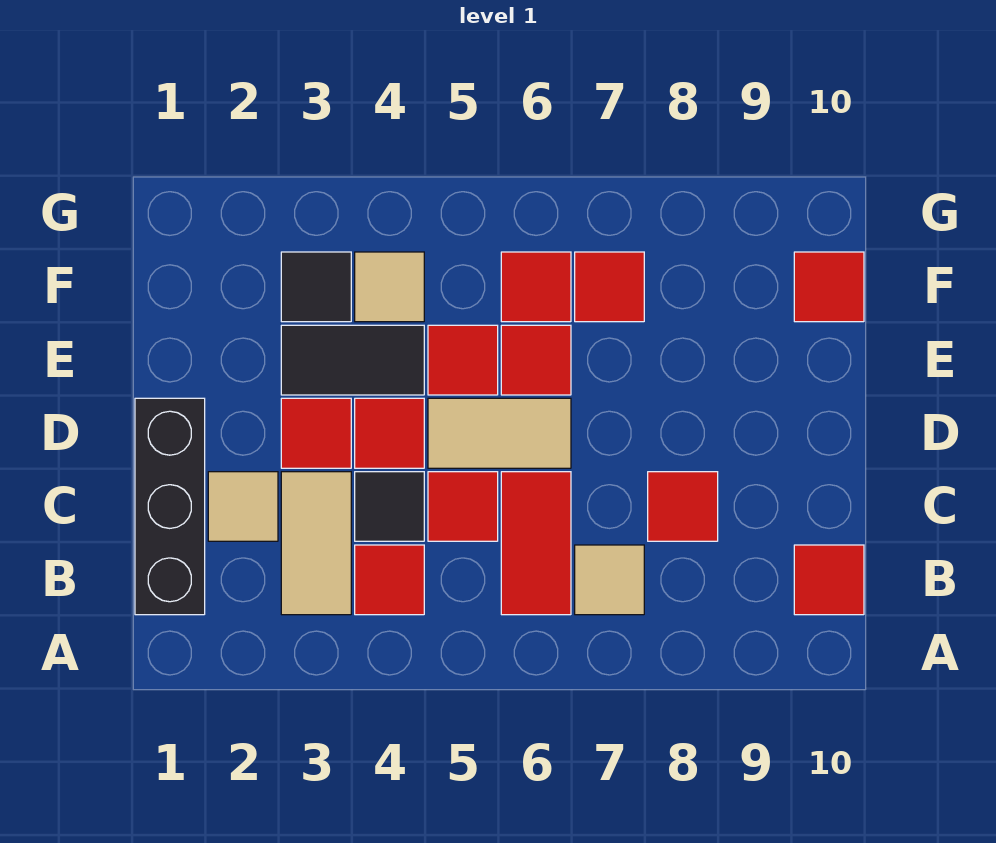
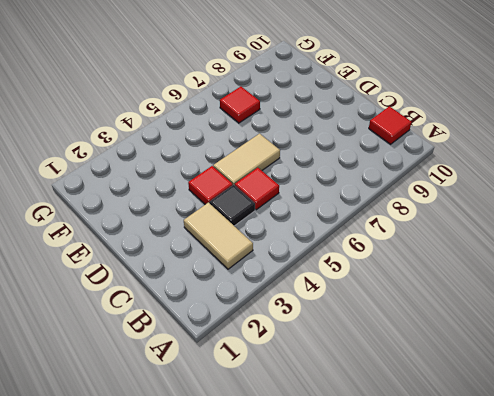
none -> black 1x3 brick [135,398,205,615]
none -> red 1x1 tile [355,545,424,615]
none -> red 1x2 tile [501,472,571,615]

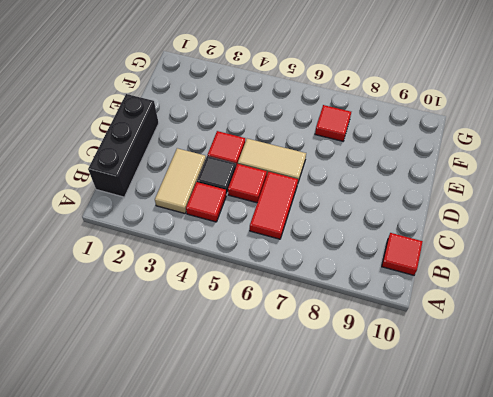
none -> tan 1x1 tile [575,545,644,615]
none -> tan 1x1 tile [208,472,278,541]
none -> red 1x1 tile [648,472,718,541]

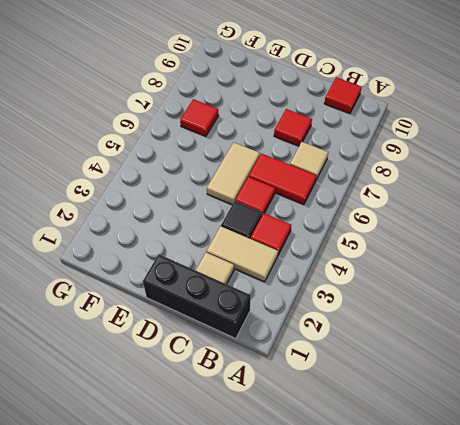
none -> red 1x1 tile [281,398,351,468]
none -> red 1x1 tile [355,398,424,468]
none -> black 1x2 tile [281,325,424,395]

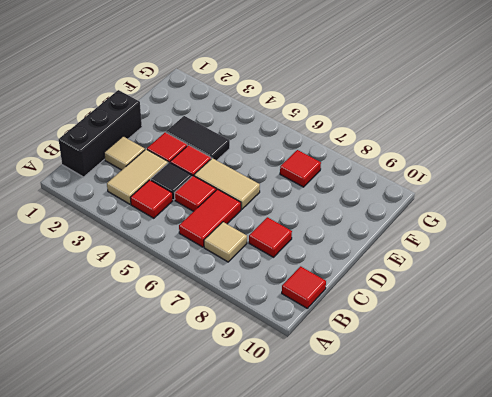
none -> red 1x1 tile [428,325,498,395]
none -> red 1x1 tile [501,325,571,395]
none -> black 1x1 tile [281,252,351,322]

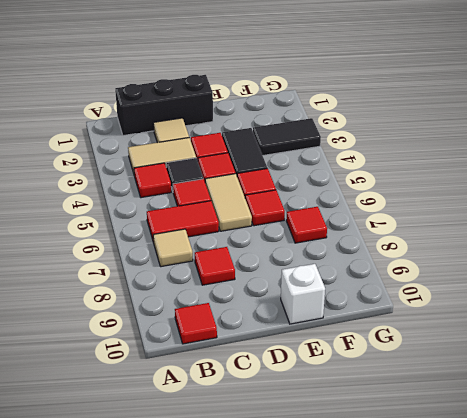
white 1x1 brick [281,264,325,324] -> none
black 1x2 tile [253,118,321,155] -> black 1x1 tile [281,252,351,322]
none -> tan 1x1 tile [355,252,424,322]
none -> red 1x1 tile [501,252,571,322]
none -> red 1x1 tile [794,252,864,322]

